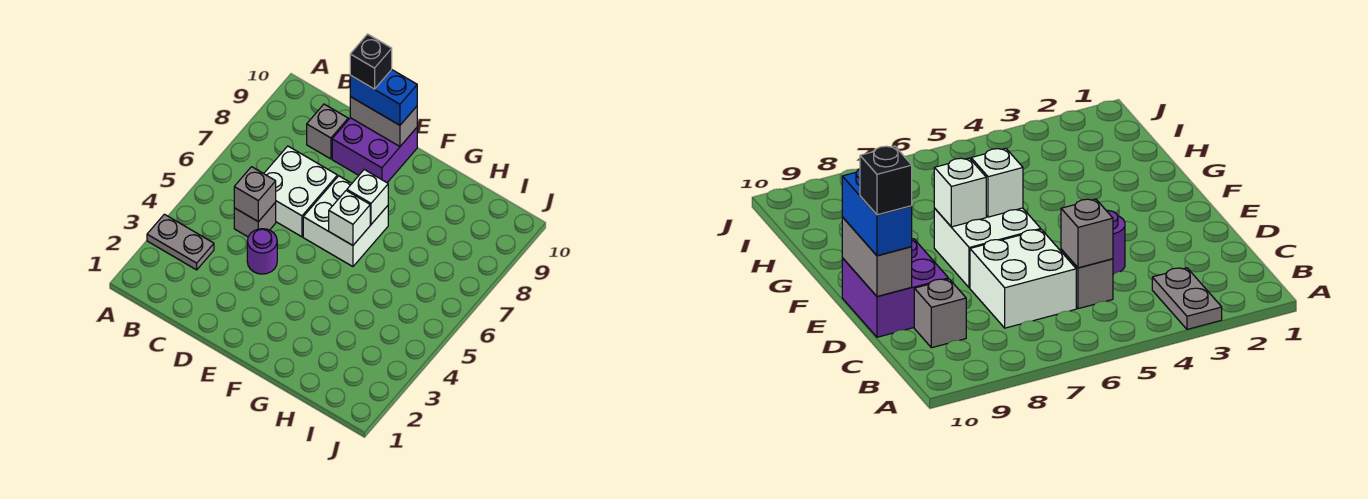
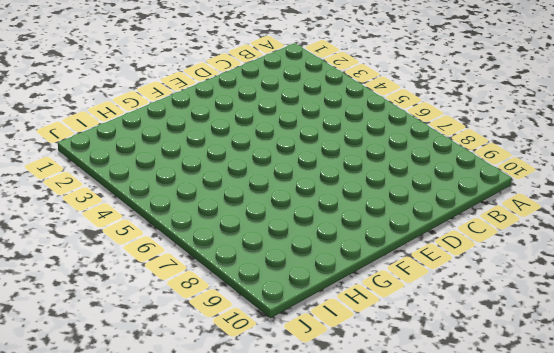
none -> grey 1x2 plate [147,214,214,270]
none -> grey 1x1 brick [234,202,276,237]
none -> white 2x2 brick [264,146,337,237]

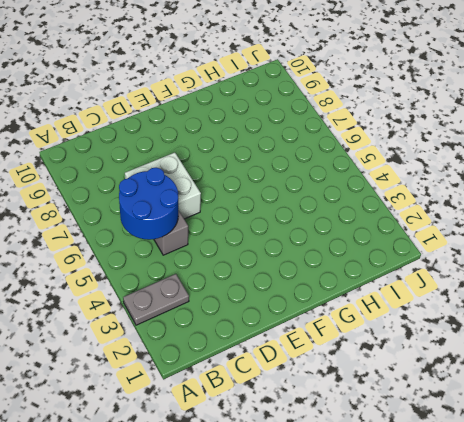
blue 2x2 round brick [119,168,178,240] -> grey 1x1 brick [234,167,276,222]
none -> grey 1x1 brick [307,104,348,159]
none -> purple 1x1 round brick [247,229,277,274]
none -> purple 2x2 brick [332,118,417,183]

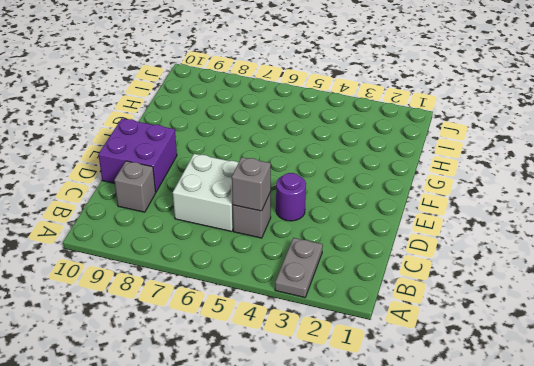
none -> white 2x2 brick [303,176,388,267]
none -> grey 1x2 brick [350,97,417,146]
none -> white 1x1 brick [329,191,370,245]

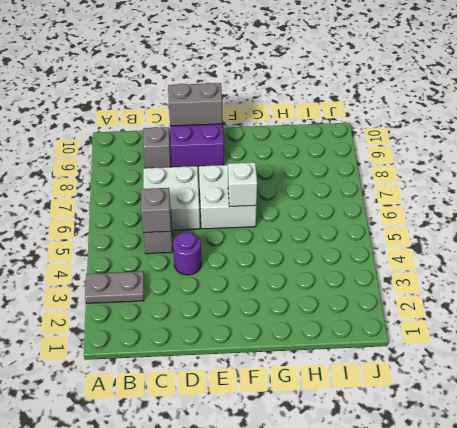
none -> white 1x1 brick [347,170,388,224]
none -> blue 1x2 brick [350,70,417,125]
none -> black 1x1 brick [350,34,392,89]

